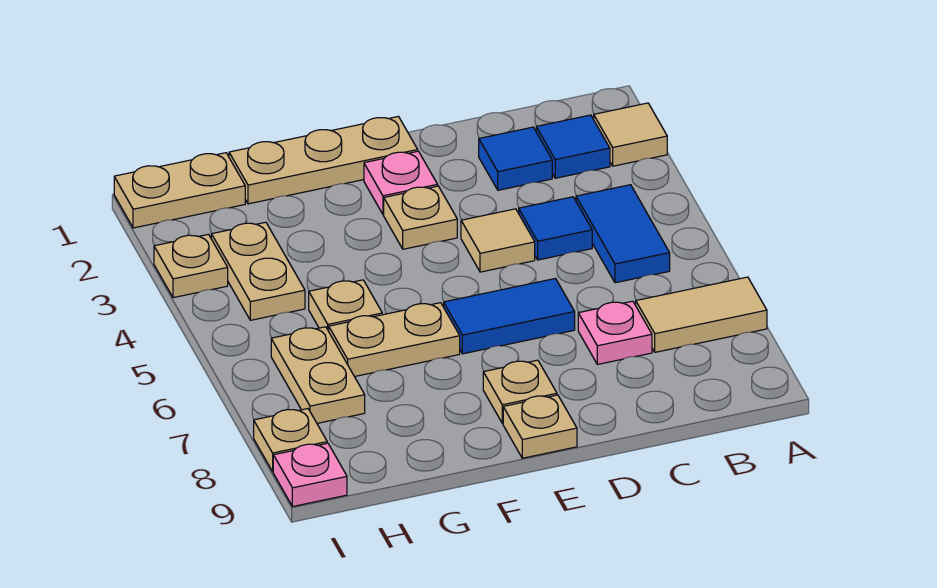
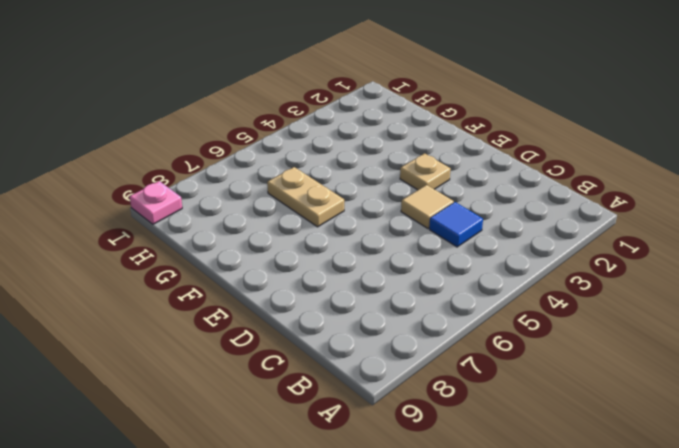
none -> tan 1x1 tile [594,103,667,166]
none -> tan 1x2 tile [636,277,767,352]
none -> blue 1x1 tile [536,115,610,178]

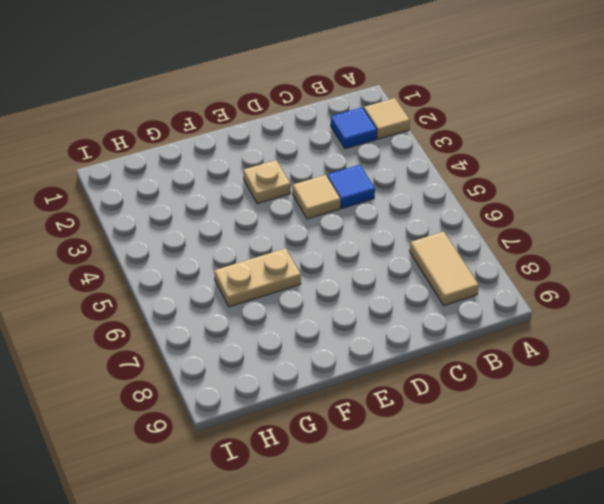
tan 1x2 tile [410,232,479,306] -> tan 1x2 tile turned to [636,277,767,352]
none -> blue 1x2 tile [576,185,670,283]
none -> blue 1x1 tile [479,127,552,190]
none -> pink 1x1 plate [578,301,652,364]

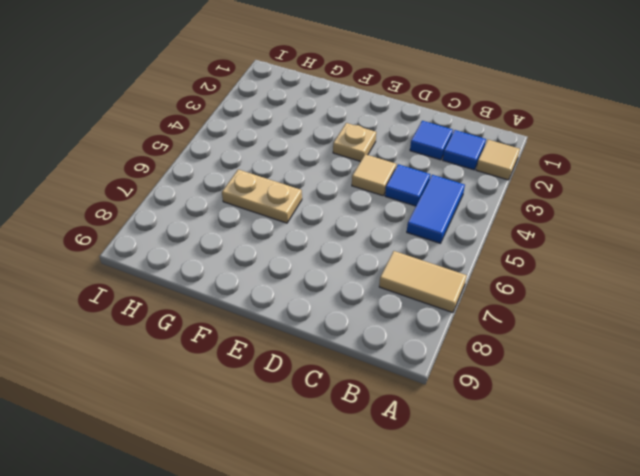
none -> pink 1x1 plate [578,301,652,364]
none -> blue 1x2 tile [444,279,575,354]
none -> tan 1x3 plate [229,116,418,204]

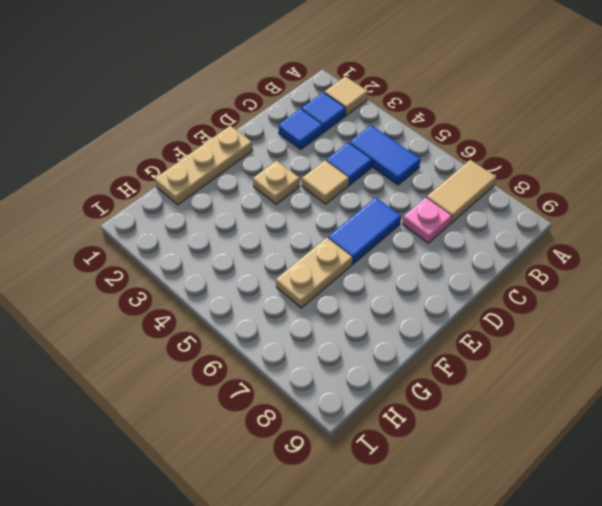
none -> pink 1x1 plate [364,151,438,214]
none -> tan 1x1 plate [483,360,557,423]
none -> tan 1x1 plate [503,395,577,458]

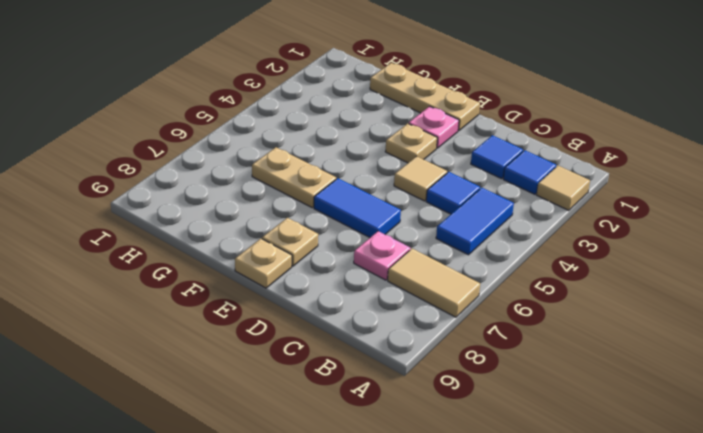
none -> tan 1x1 plate [309,280,382,331]
none -> tan 1x2 plate [114,153,245,228]
none -> tan 1x2 plate [211,222,305,320]

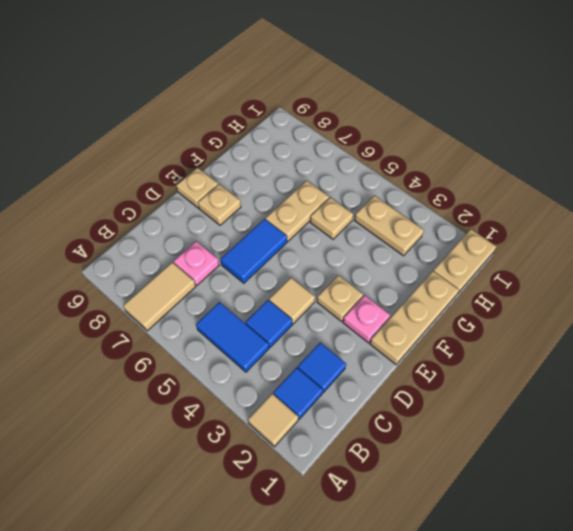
none -> tan 1x2 plate [271,327,365,423]
none -> tan 1x1 plate [154,234,228,298]
none -> tan 1x1 plate [254,409,327,471]

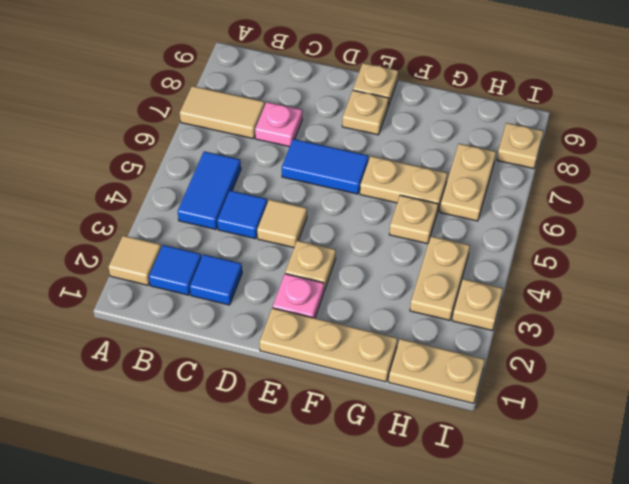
none -> pink 1x1 plate [273,443,347,506]

